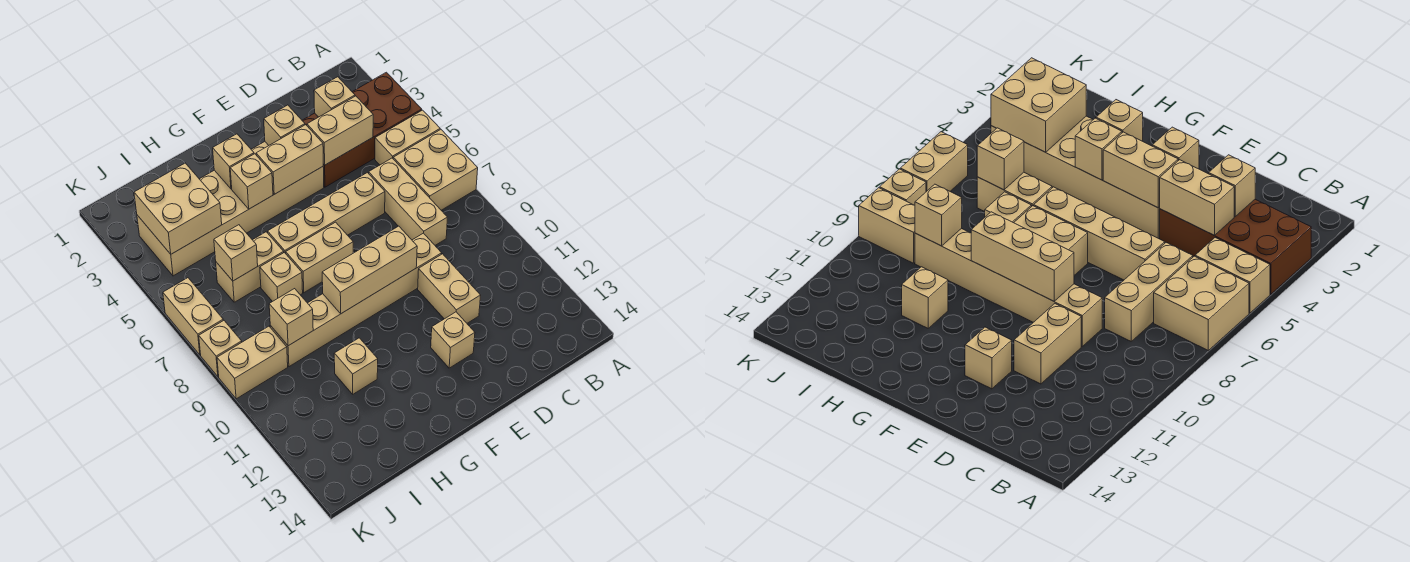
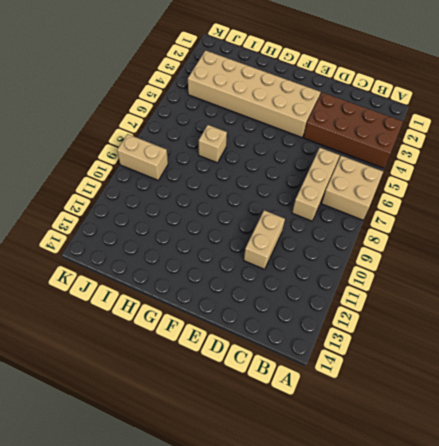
none -> tan 1x2 brick [375,110,440,165]
none -> tan 1x4 brick [268,173,385,253]
none -> tan 1x6 brick [270,233,442,367]

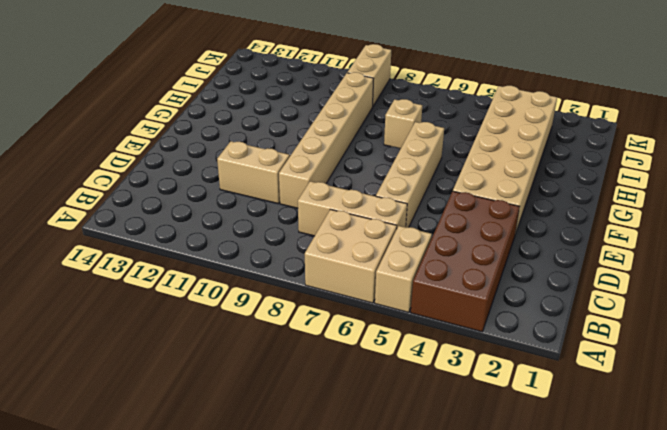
none -> tan 1x1 brick [431,312,475,368]
none -> tan 1x2 brick [286,222,353,292]
none -> tan 1x2 brick [216,232,284,302]

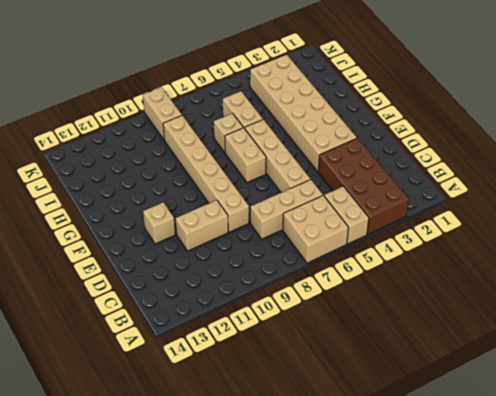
none -> tan 1x1 brick [334,338,378,394]
none -> tan 1x2 brick [163,278,223,355]
none -> tan 1x1 brick [199,320,242,377]

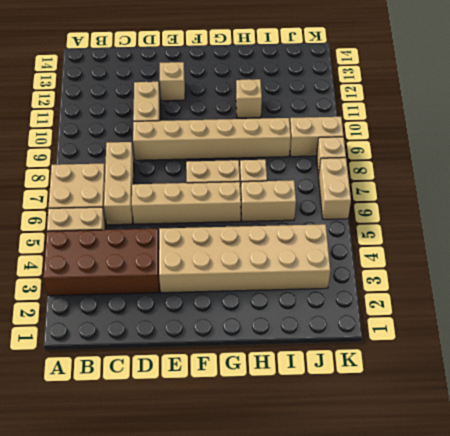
none -> tan 1x1 brick [314,77,355,117]
none -> tan 1x2 brick [307,96,373,165]
none -> tan 1x1 brick [264,105,305,145]

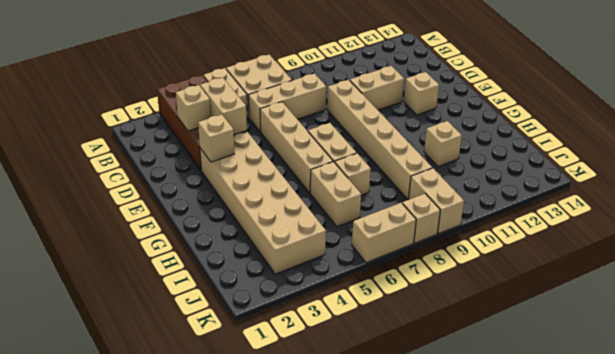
none -> tan 1x2 brick [256,125,323,194]
none -> tan 1x3 brick [322,226,417,314]
none -> tan 1x1 brick [213,134,254,189]

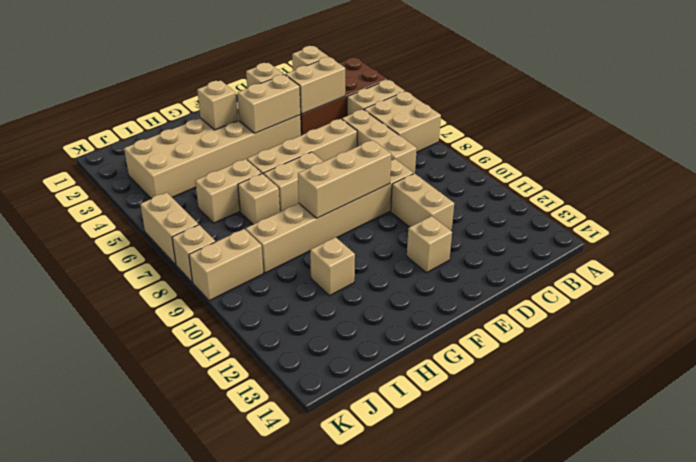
none -> tan 1x1 brick [230,154,273,209]
none -> tan 2x2 brick [134,163,222,254]
none -> tan 1x1 brick [214,225,258,281]

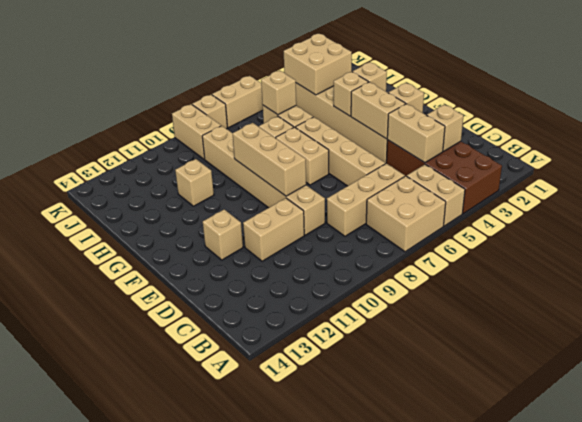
none -> tan 1x1 brick [269,289,313,346]

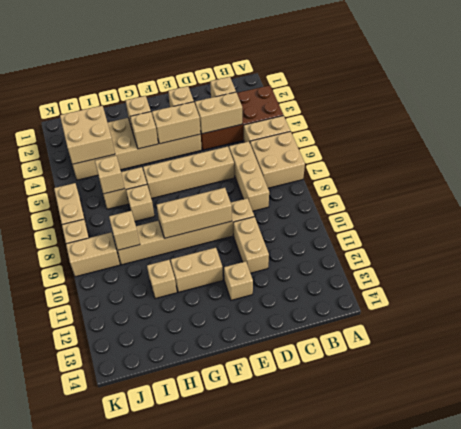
tan 1x2 brick [171,248,223,292] -> tan 1x2 brick moved to [286,222,353,292]

